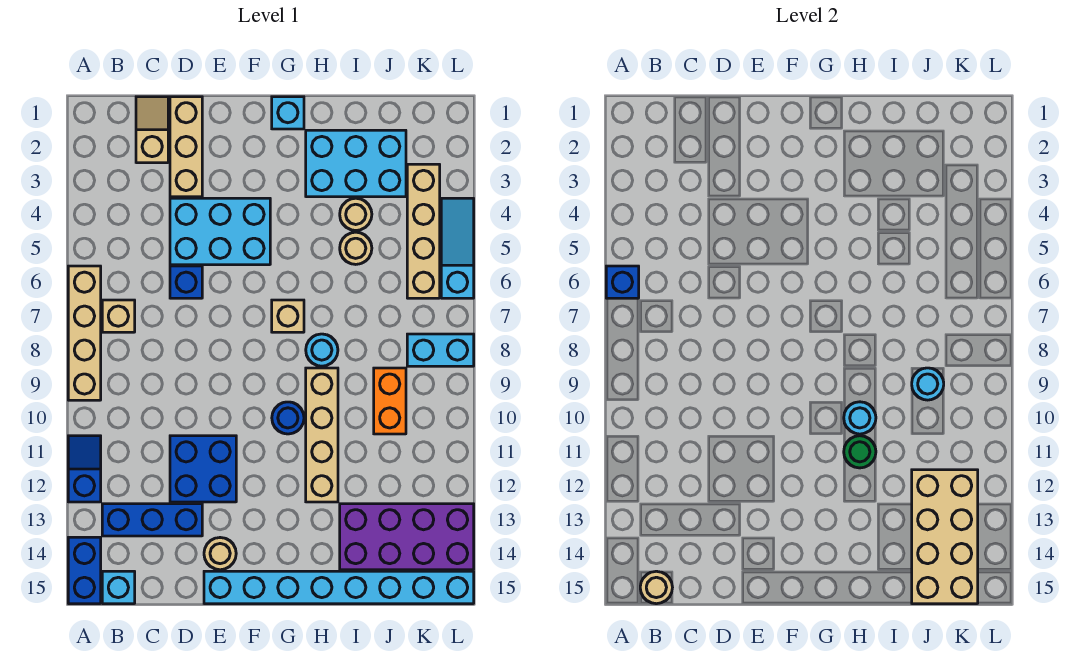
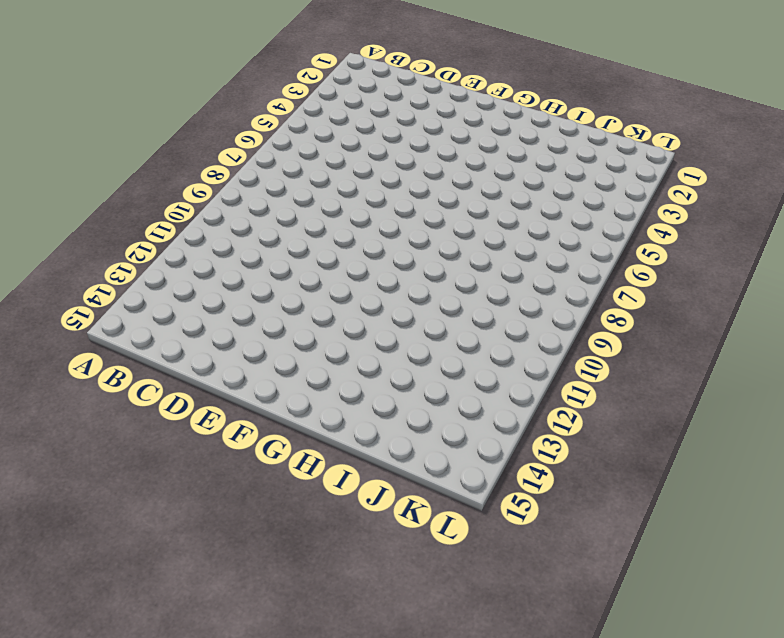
none -> tan 1x4 brick [68,266,101,400]
none -> blue 1x2 slope [68,436,101,502]
none -> blue 1x2 brick [68,537,101,604]
none -> tan 1x1 brick [102,300,135,332]

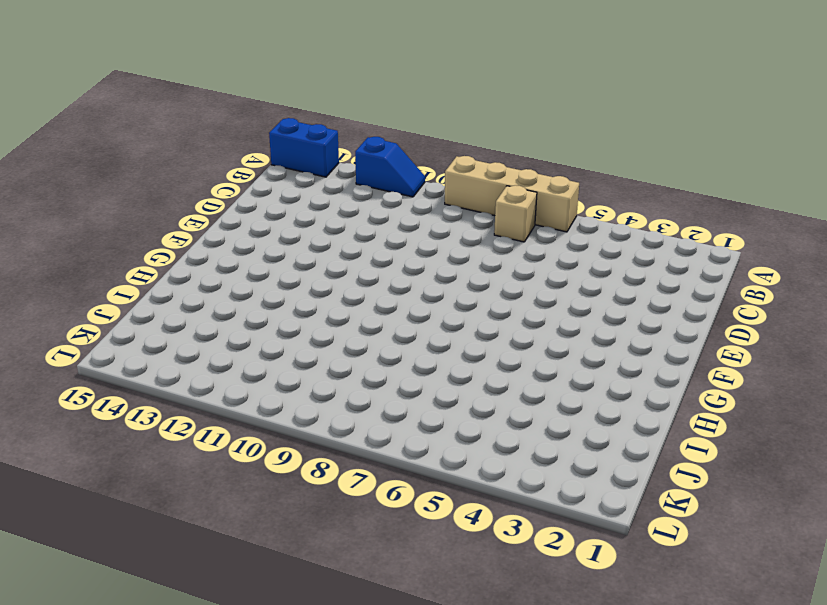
none -> blue 1x3 brick [102,504,202,536]
none -> cyan 1x1 brick [102,571,135,604]
none -> tan 1x2 slope [136,97,168,163]
none -> tan 1x3 brick [170,97,202,197]

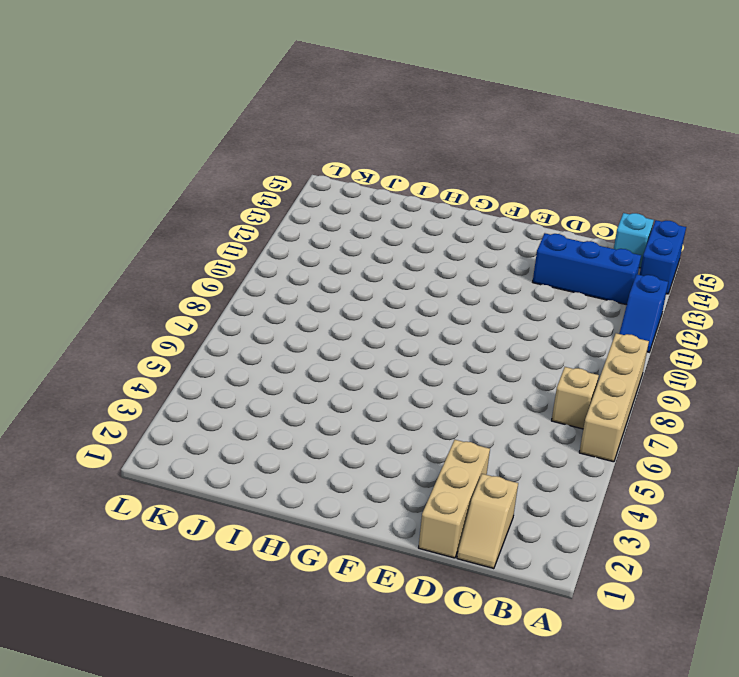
none -> cyan 2x3 brick [170,198,270,265]
none -> blue 1x1 brick [170,266,202,298]
none -> blue 2x2 brick [170,436,236,502]
none -> tan 1x1 round brick [204,538,236,570]

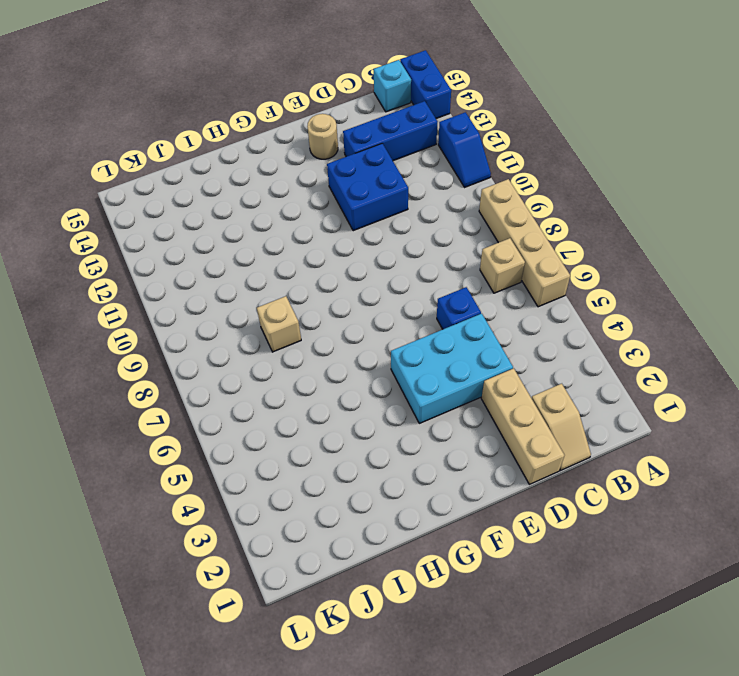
tan 1x1 brick [257,296,301,352] -> tan 1x1 brick moved to [272,300,304,332]
none -> cyan 1x8 brick [204,571,474,604]
none -> cyan 1x1 brick [272,97,304,129]
none -> blue 1x1 round brick [272,402,304,434]
none -> cyan 2x3 brick [306,130,406,197]

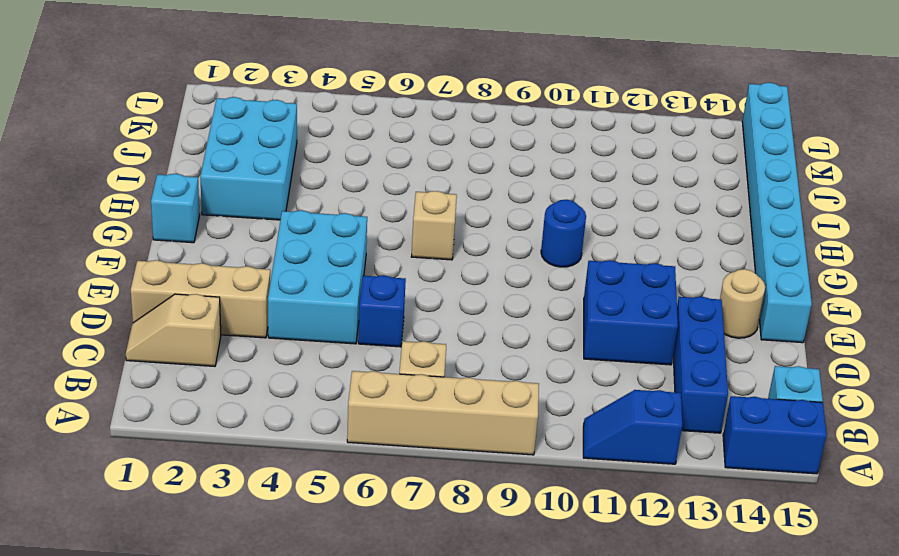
none -> cyan 1x1 round brick [306,334,338,366]
none -> tan 1x4 brick [306,368,338,502]
none -> tan 1x1 round brick [340,198,372,231]
none -> tan 1x1 round brick [340,232,372,264]

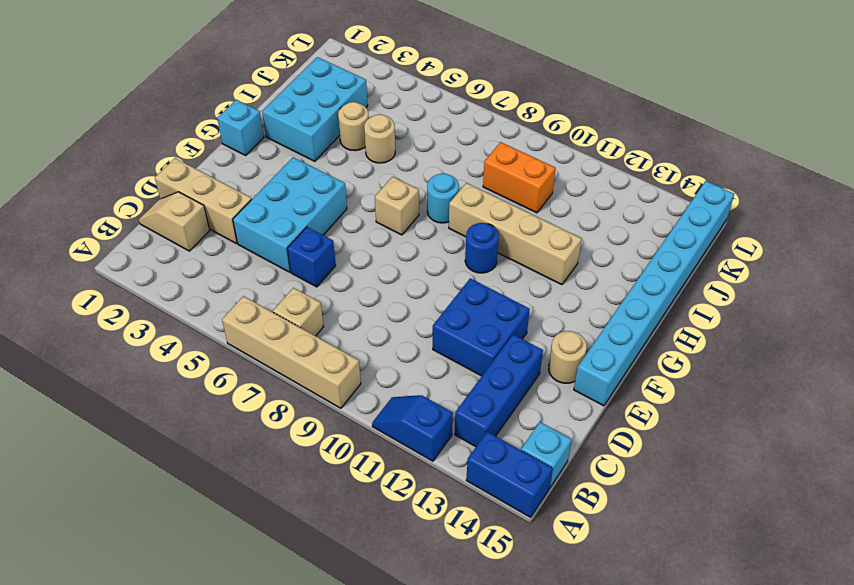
none -> purple 2x4 brick [340,504,474,570]
none -> tan 1x4 brick [407,164,440,298]
none -> cyan 1x2 brick [407,334,474,366]
none -> cyan 1x3 slope [441,198,474,298]

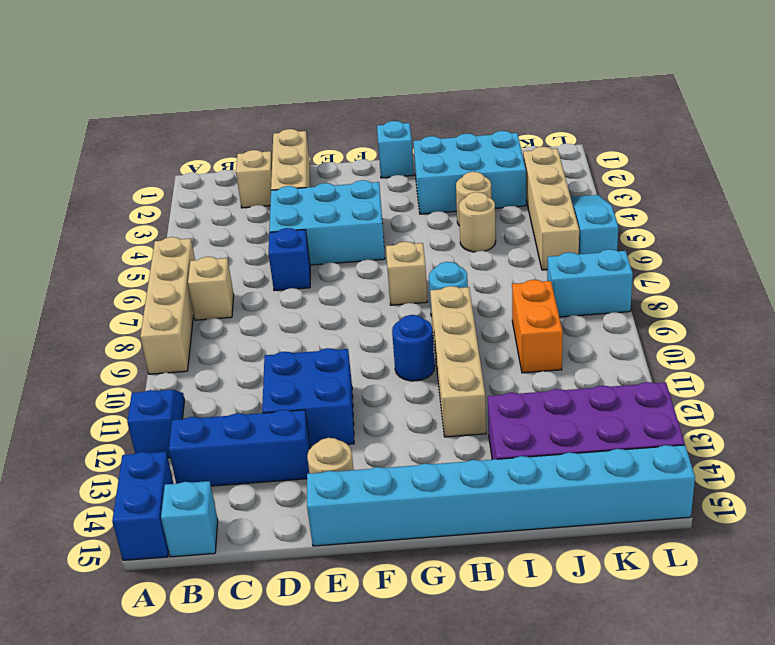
none -> blue 1x1 brick [606,266,639,298]
none -> tan 1x1 round brick [640,571,672,604]
none -> cyan 1x1 round brick [844,402,876,434]
none -> green 1x1 round brick [844,436,876,468]

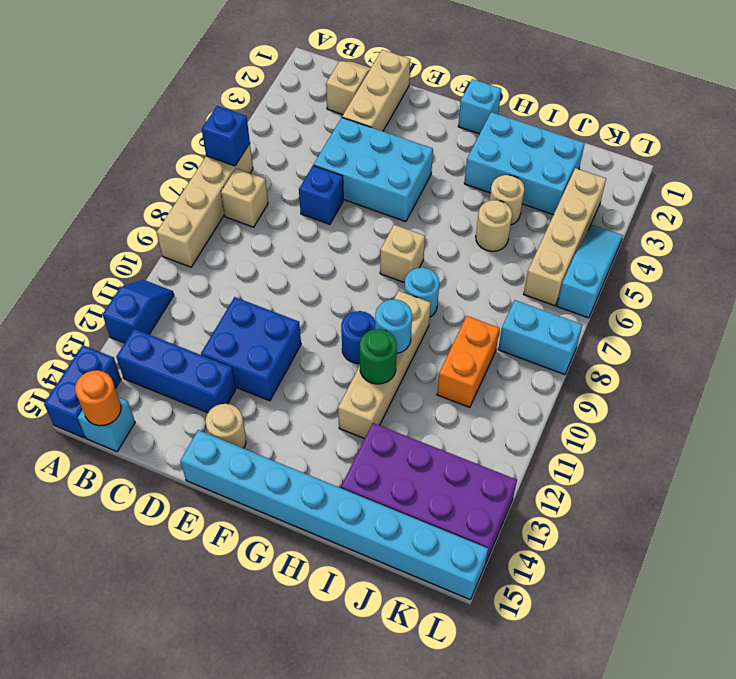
orange 1x1 round brick [75,370,121,426] -> tan 1x1 round brick [640,571,672,604]
none -> cyan 1x1 round brick [912,368,944,400]
none -> tan 2x4 brick [912,470,978,604]

